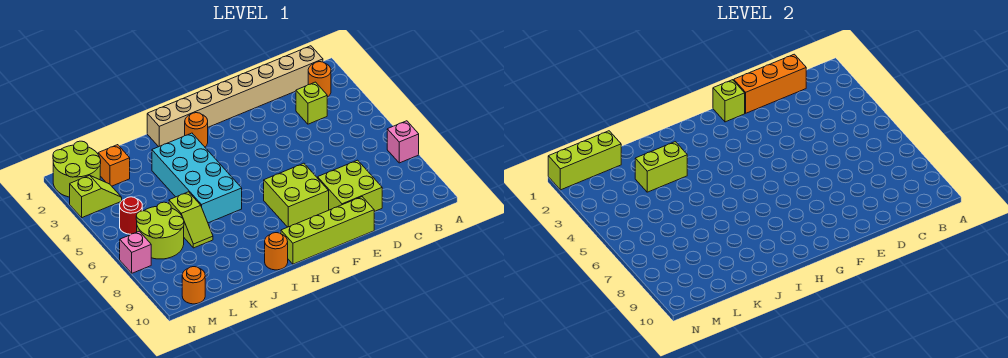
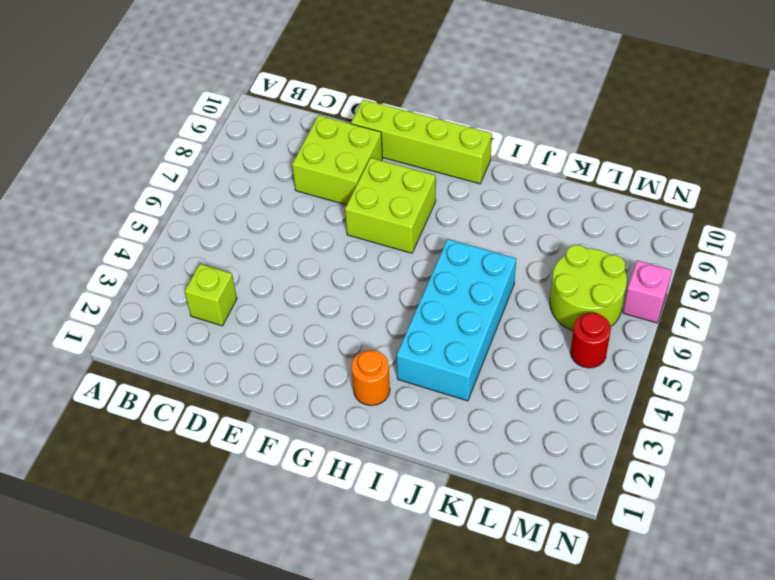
none -> pink 1x1 brick [387,121,419,163]
none -> tan 1x8 brick [147,46,323,147]
none -> orange 1x1 round brick [308,62,331,97]

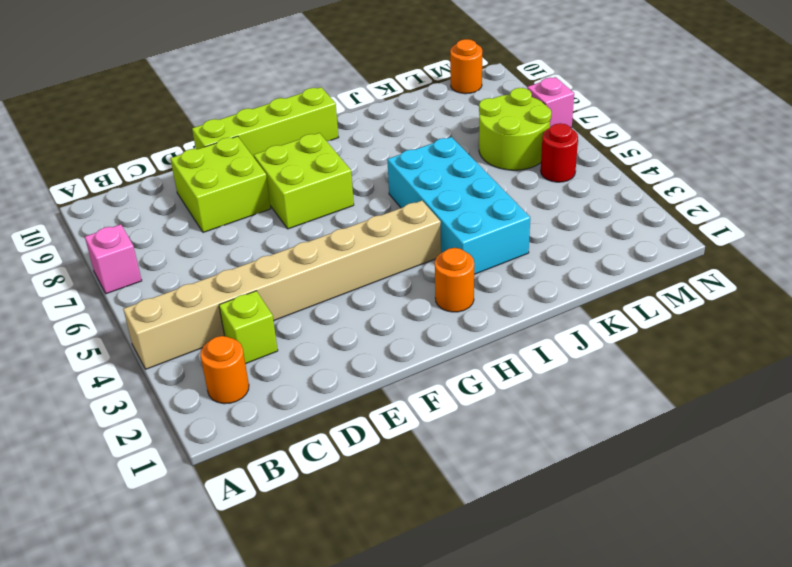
tan 1x8 brick [123,201,441,369] -> tan 1x8 brick moved to [147,46,323,147]
none -> orange 1x1 round brick [265,233,288,270]
none -> lime 1x2 slope [169,192,213,248]
none -> orange 1x1 brick [98,145,130,186]

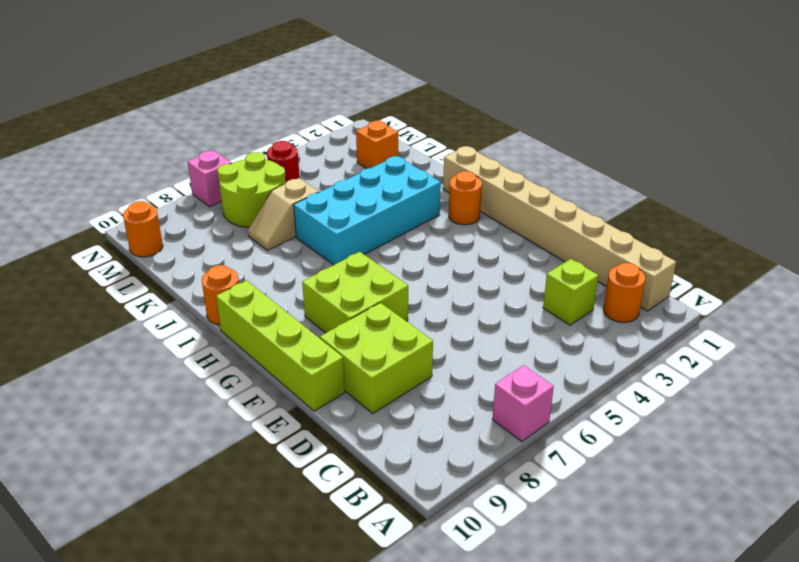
tan 1x2 slope [248,178,319,250] -> lime 1x2 slope [169,192,213,248]
none -> lime 2x2 round brick [53,141,101,197]
none -> lime 1x2 slope [70,175,122,218]
none -> orange 1x3 brick [734,54,806,113]

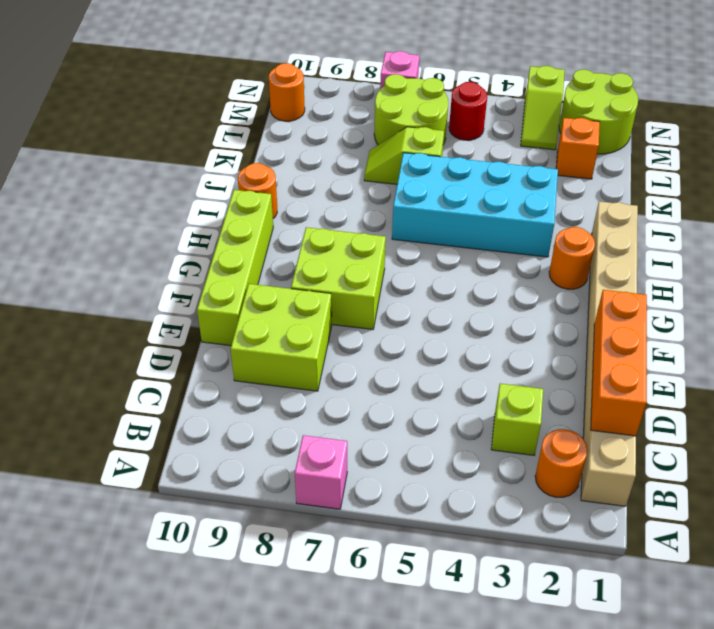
none -> lime 1x1 brick [713,80,745,122]
none -> lime 1x2 brick [635,142,687,192]
none -> lime 1x3 brick [548,131,621,190]

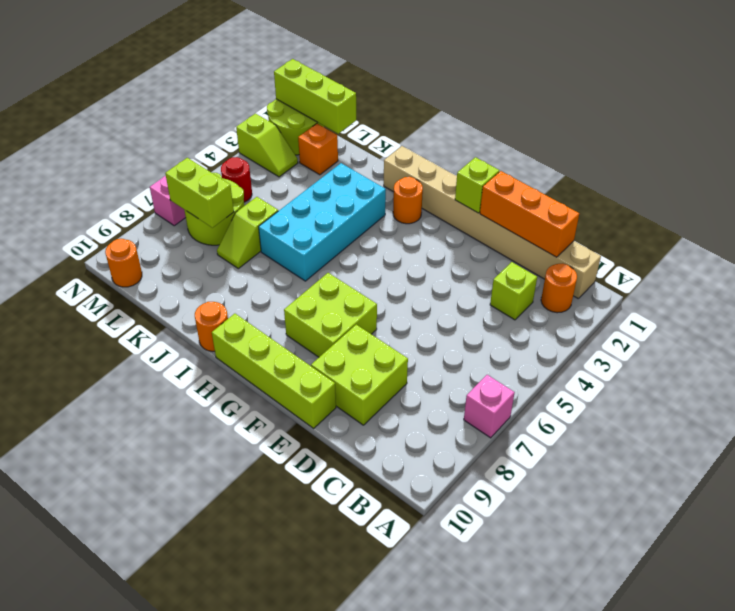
lime 1x2 brick [165,158,234,228] -> lime 1x2 brick moved to [635,142,687,192]

